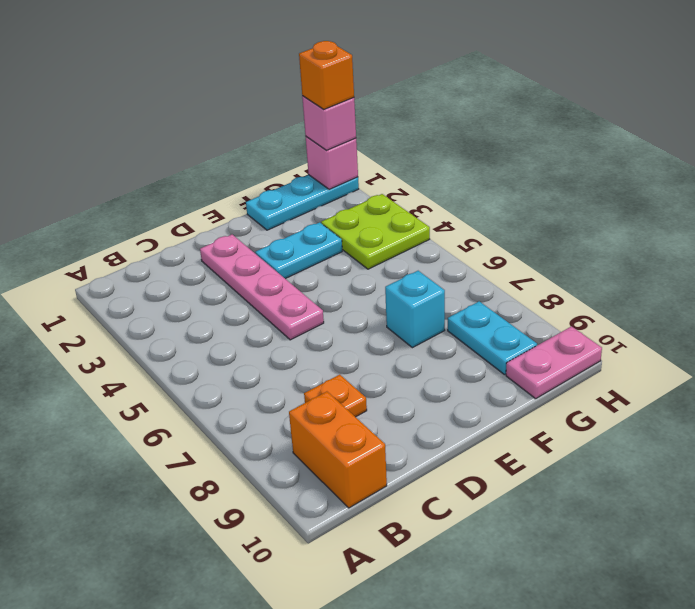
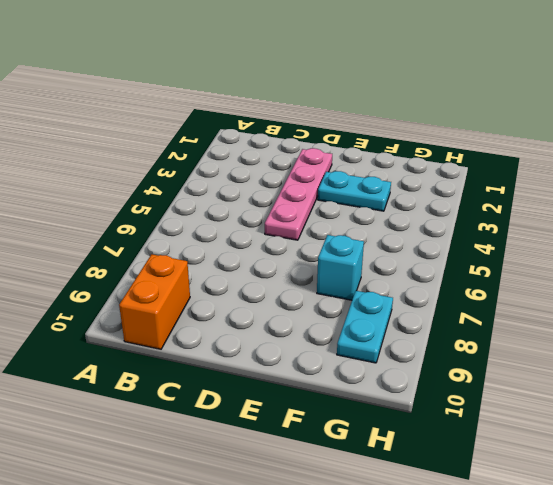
none -> orange 1x1 plate [304,375,367,417]
none -> cyan 1x3 plate [246,175,359,230]
none -> lime 2x2 plate [321,194,430,269]

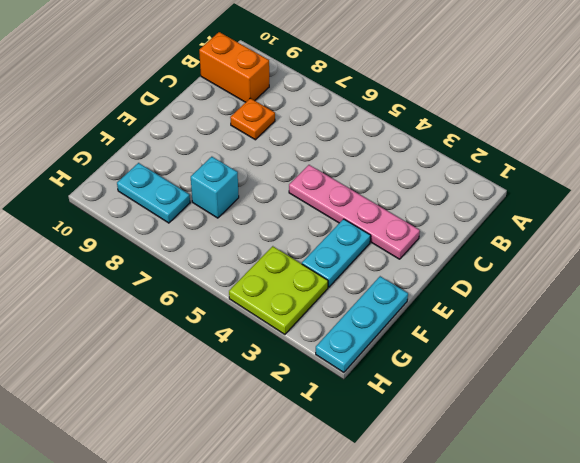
none -> pink 1x2 plate [506,326,602,399]
none -> pink 1x1 brick [306,137,358,190]
none -> pink 1x1 brick [302,96,356,151]

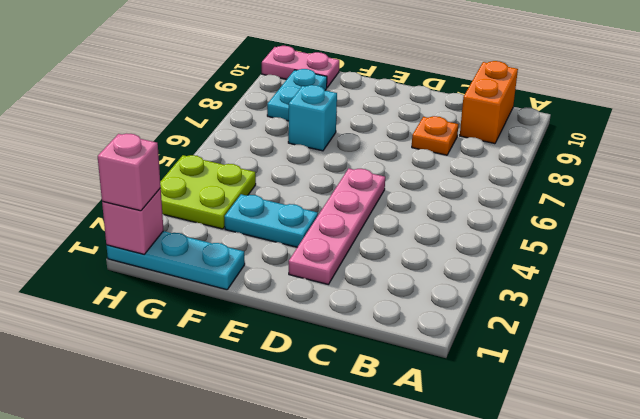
none -> orange 1x1 brick [299,41,354,109]

